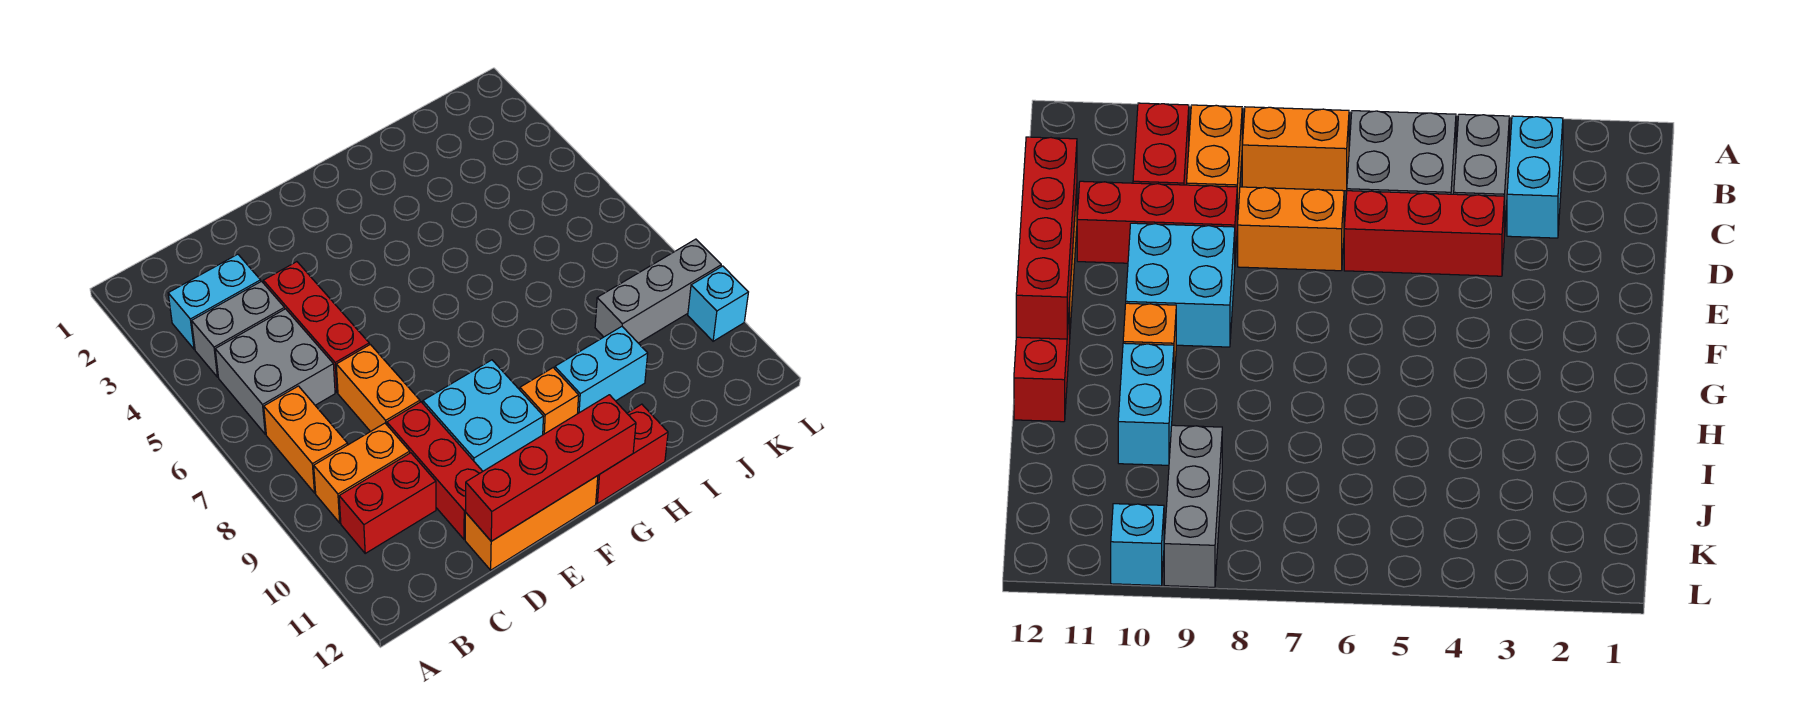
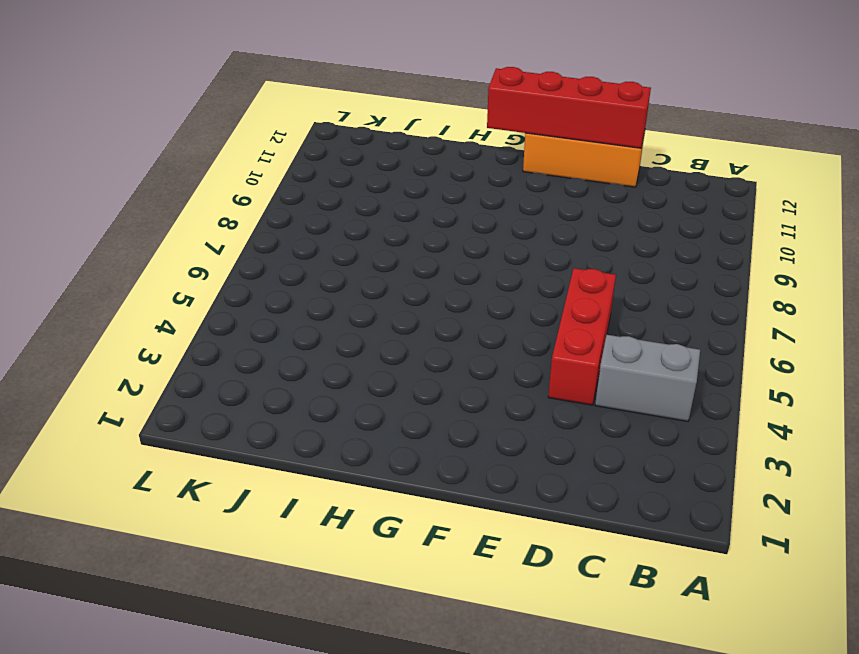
none -> cyan 1x2 brick [168,254,261,349]
none -> grey 2x2 brick [215,309,335,434]
none -> orange 1x2 brick [264,386,348,493]

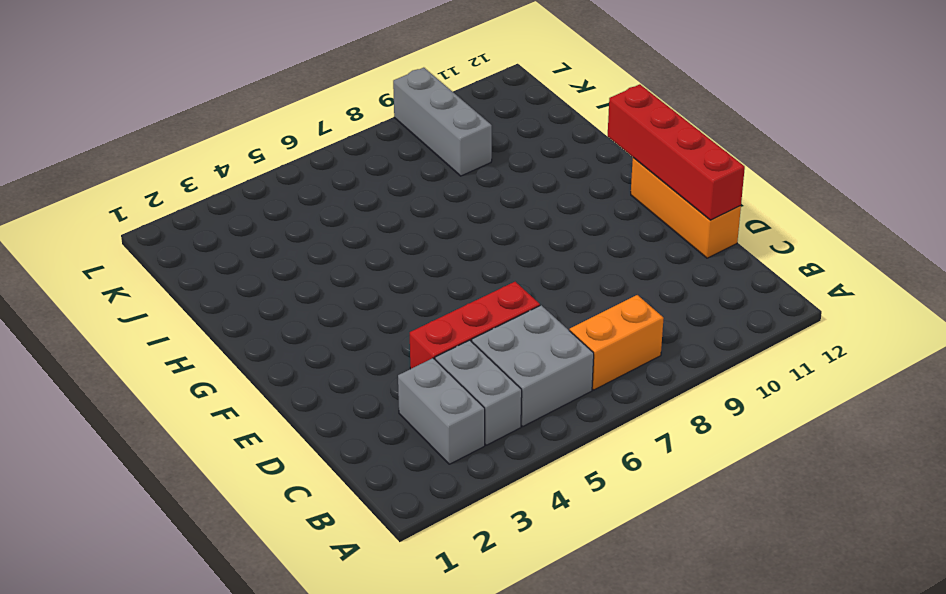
grey 1x2 brick [398,358,485,464] -> cyan 1x2 brick [168,254,261,349]
none -> orange 1x2 brick [314,423,410,523]
none -> red 1x2 brick [339,453,436,553]
none -> orange 1x2 brick [336,344,420,432]

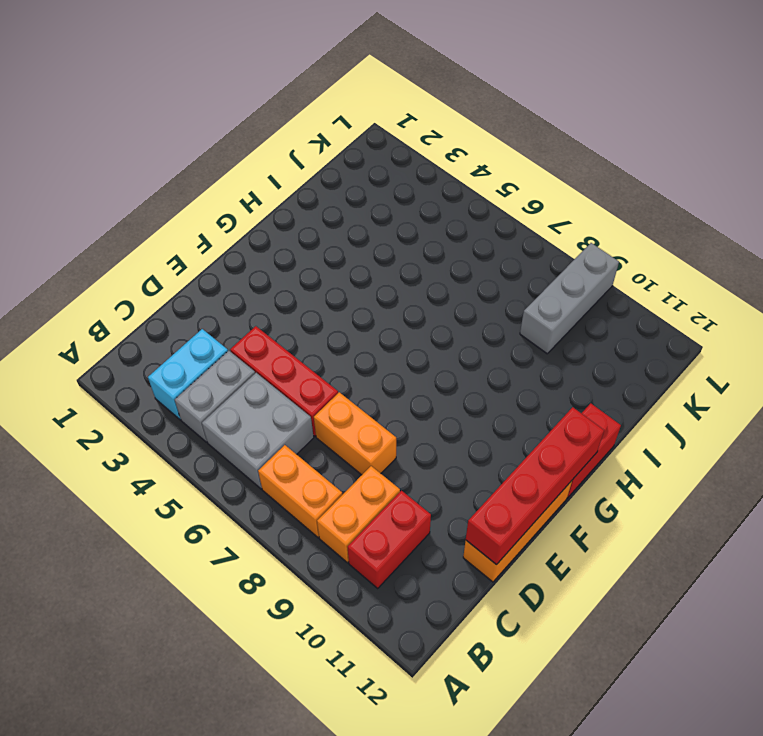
none -> red 1x3 brick [387,402,483,539]
none -> cyan 2x2 brick [423,360,543,471]
none -> orange 1x1 brick [520,368,579,435]

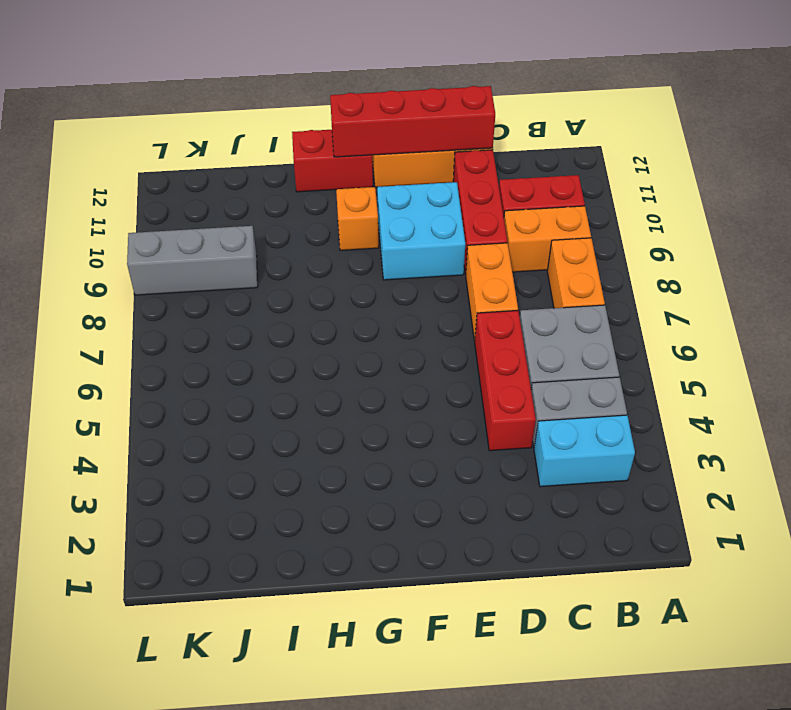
none -> cyan 1x2 brick [555,327,648,414]
none -> cyan 1x1 brick [688,266,748,341]

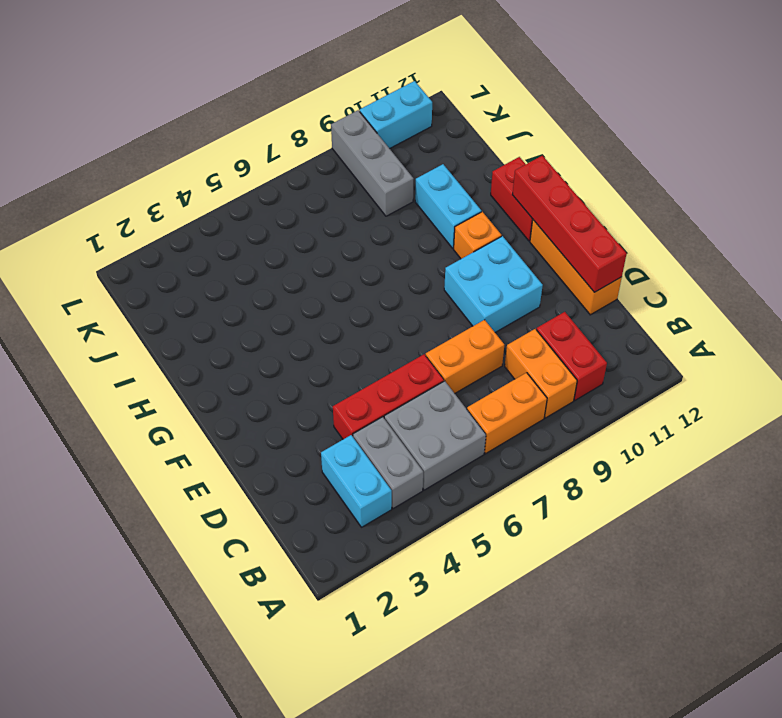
cyan 1x2 brick [360,81,432,149] -> cyan 1x1 brick [688,266,748,341]
none -> red 1x3 brick [387,402,483,539]

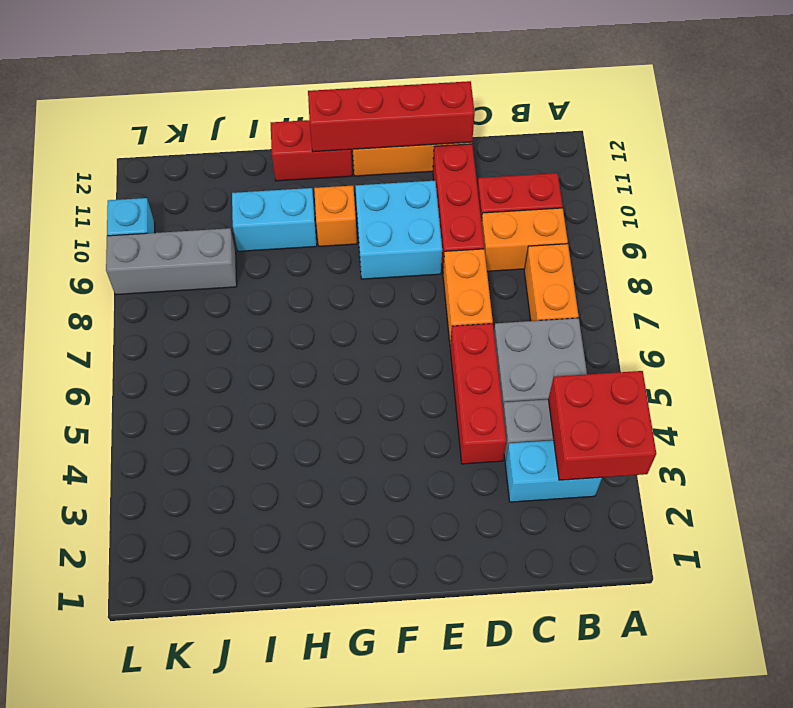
red 2x2 brick [548,371,656,480] -> none

